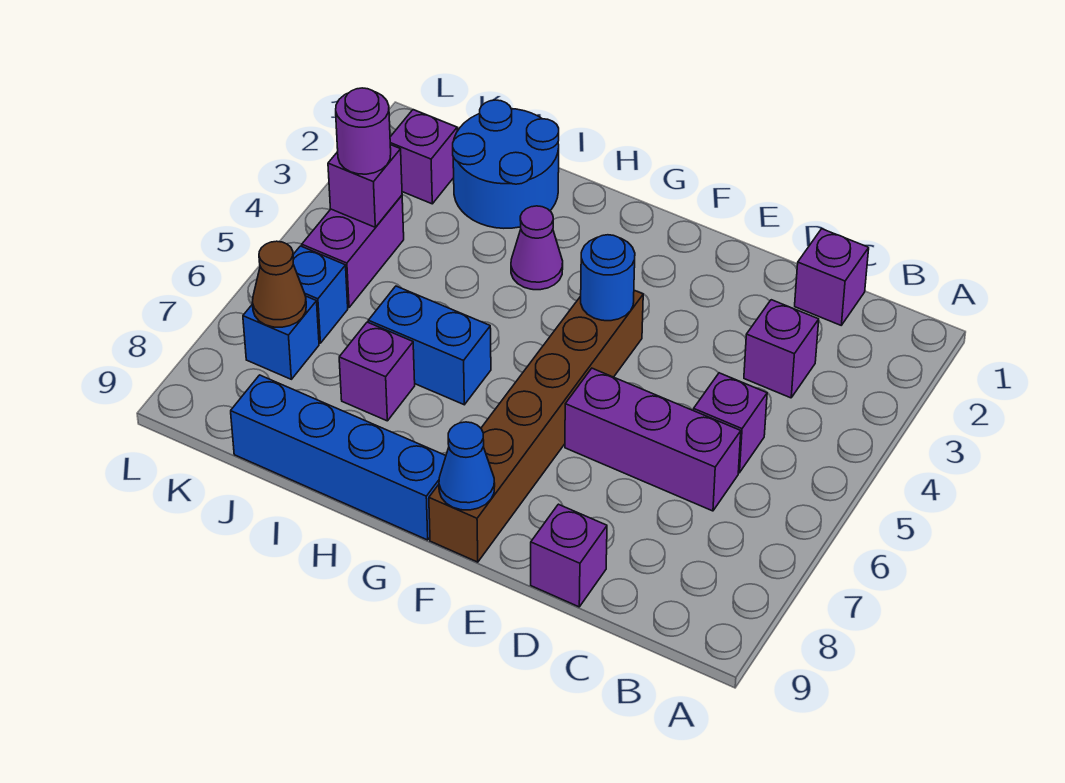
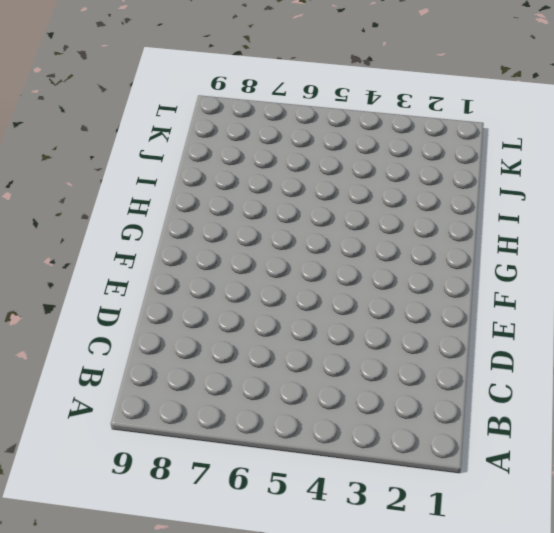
none -> purple 1x1 brick [795,229,869,325]
none -> purple 1x1 brick [744,300,819,398]
none -> purple 1x1 brick [694,373,767,473]

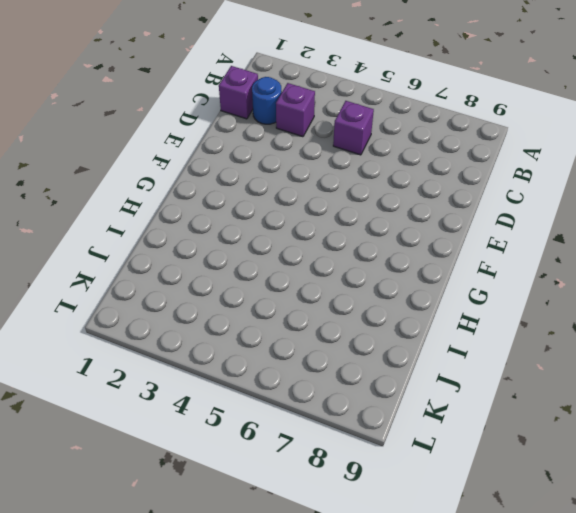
blue 1x1 round brick [252,77,282,124] -> blue 1x1 round brick moved to [581,235,635,321]
none -> purple 1x3 brick [565,368,741,511]
none -> purple 1x1 brick [531,504,607,607]
none -> brown 1x6 brick [429,290,643,562]

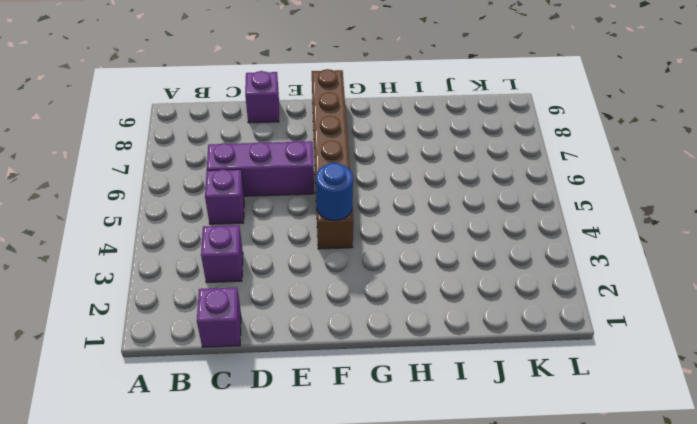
none -> blue 1x4 brick [231,375,446,540]
none -> purple 1x1 cone [511,206,563,290]
none -> blue 1x2 brick [368,286,491,405]

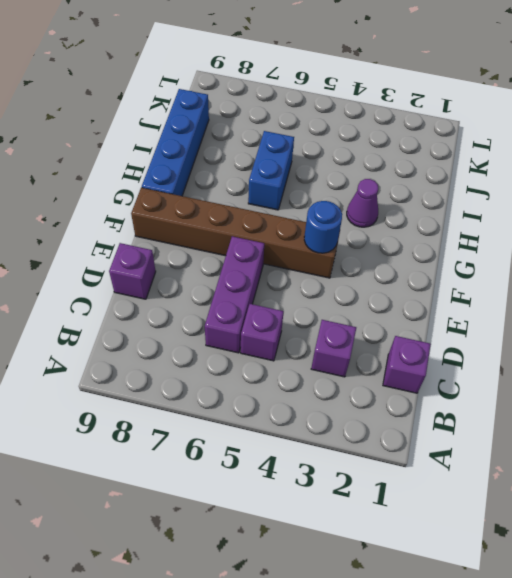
none -> blue 2x2 round brick [453,100,559,228]
none -> purple 1x1 brick [339,322,415,421]
none -> purple 1x1 brick [390,110,457,204]

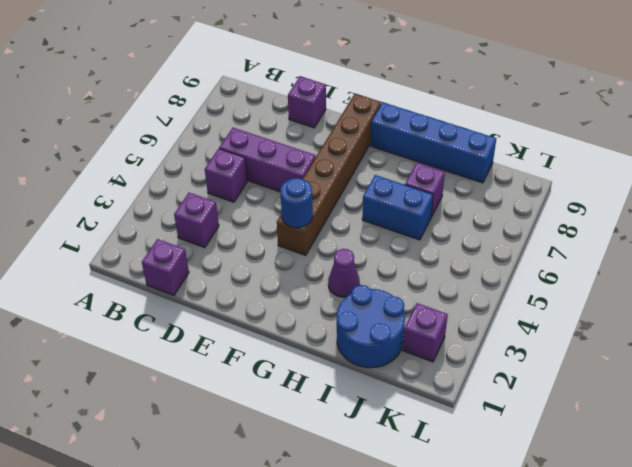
none -> purple 1x2 brick [302,195,404,307]
none -> blue 1x1 brick [293,246,348,343]
none -> blue 1x1 brick [243,296,319,379]

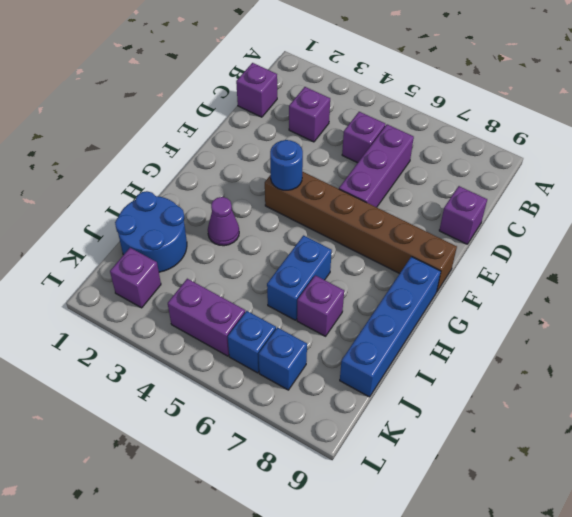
none -> blue 1x1 cone [439,422,495,510]
none -> purple 1x1 brick [328,145,402,227]
none -> brown 1x1 cone [252,241,306,327]

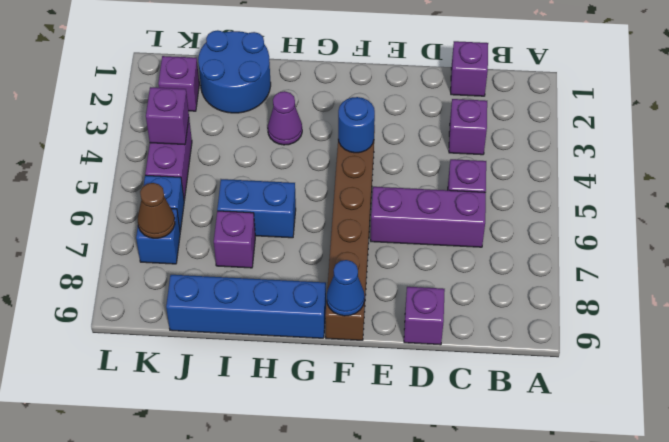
none -> purple 1x1 round brick [336,88,391,174]

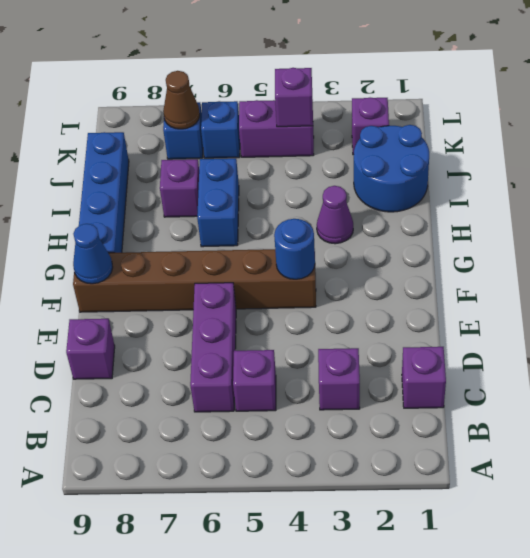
none -> purple 1x1 round brick [336,88,391,174]

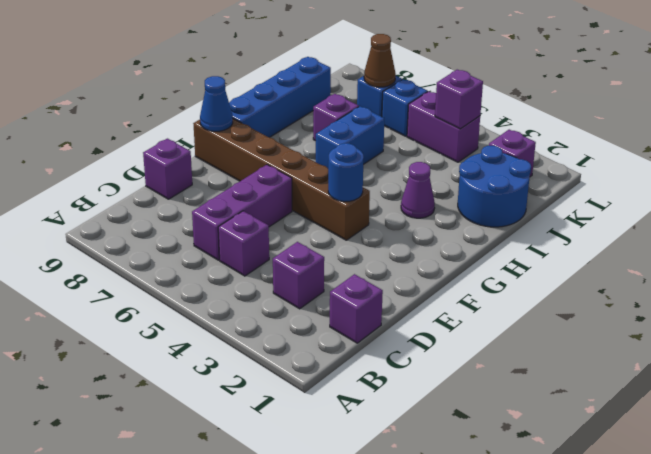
none -> purple 1x1 round brick [336,88,391,174]

